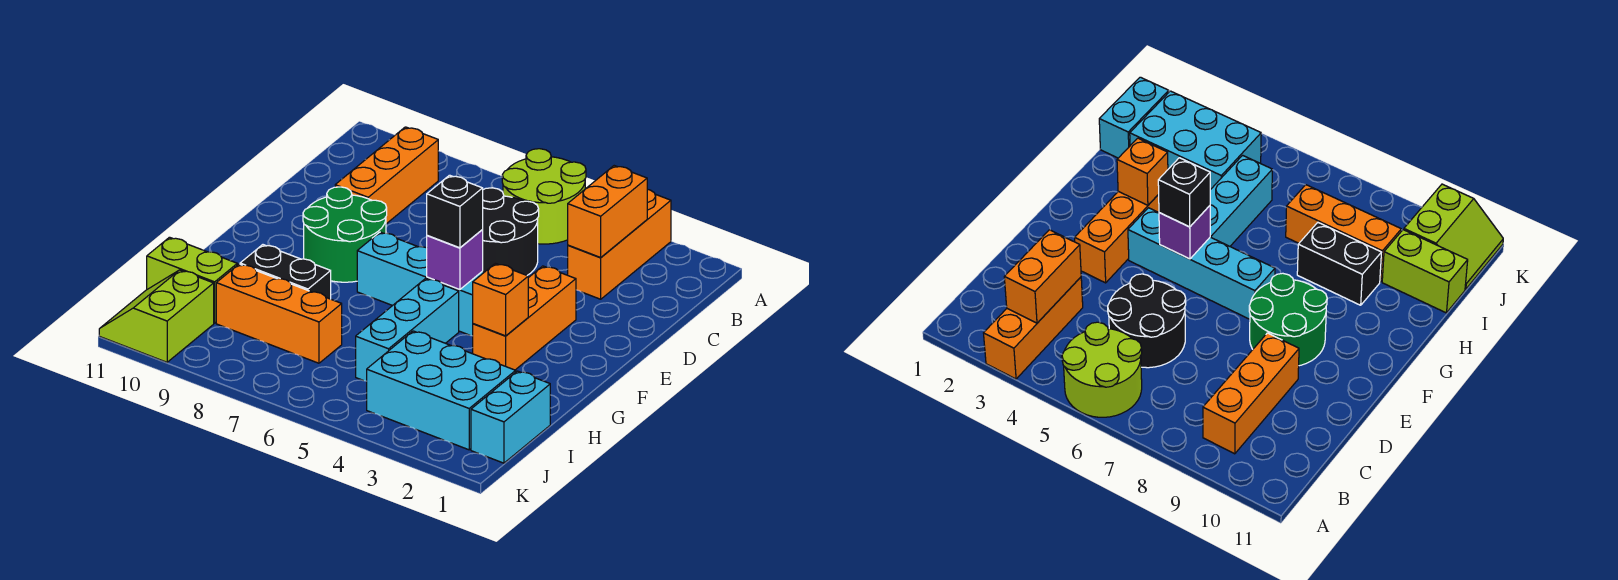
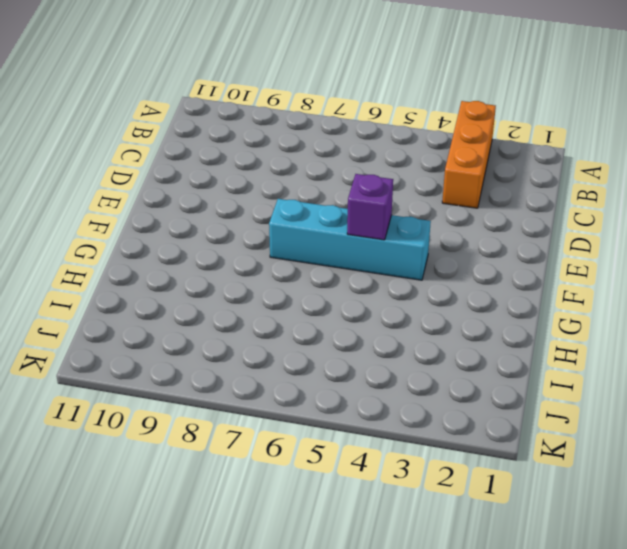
none -> lime 2x2 round brick [502,149,586,244]
none -> orange 1x3 brick [335,127,438,224]
none -> black 2x2 round brick [482,188,539,275]

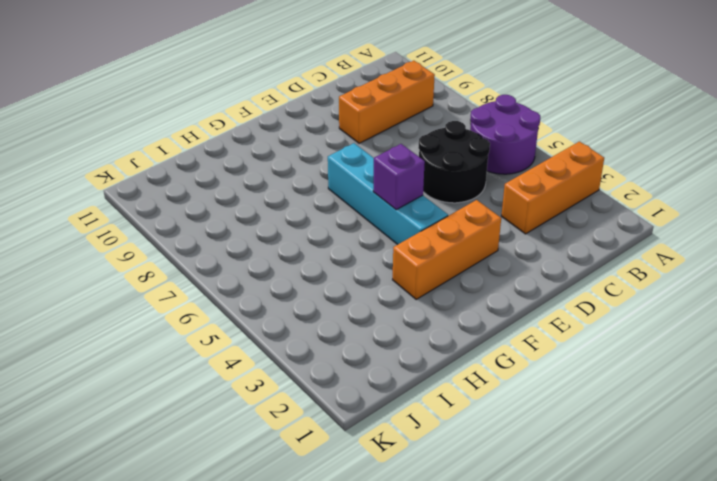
purple 2x2 round brick [470,95,540,174] -> lime 2x2 round brick [502,149,586,244]
none -> green 2x2 round brick [303,187,387,282]
none -> cyan 1x3 brick [356,278,459,381]
none -> black 1x2 brick [240,245,331,299]

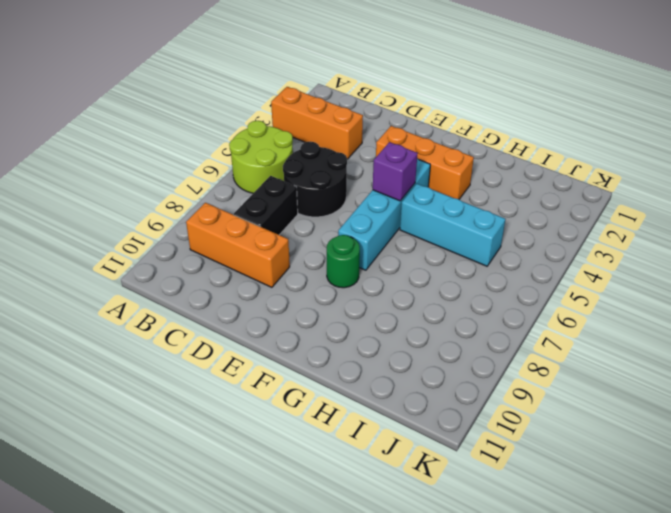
black 1x2 brick [234,176,298,235] -> black 1x2 brick moved to [240,245,331,299]
green 1x1 round brick [327,235,360,288] -> green 2x2 round brick [303,187,387,282]
none -> cyan 1x2 brick [471,371,550,463]
none -> cyan 2x3 brick [367,331,516,450]
none -> orange 1x3 brick [216,264,342,363]

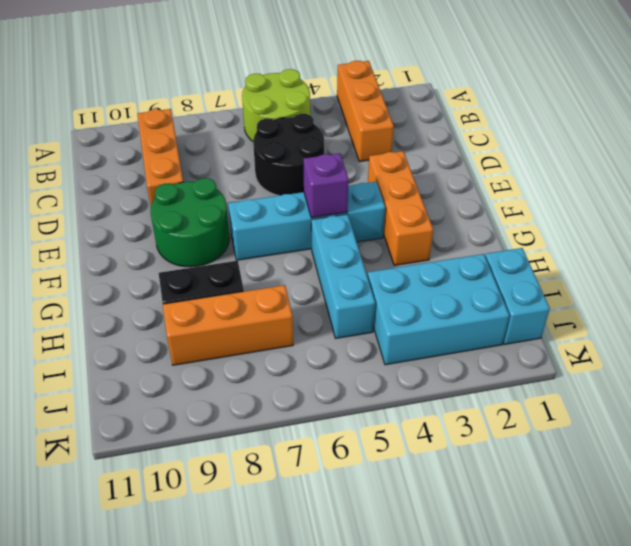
none -> lime 1x2 brick [147,237,237,323]
none -> lime 2x2 slope [99,270,214,362]
none -> orange 1x2 brick [568,166,647,257]

